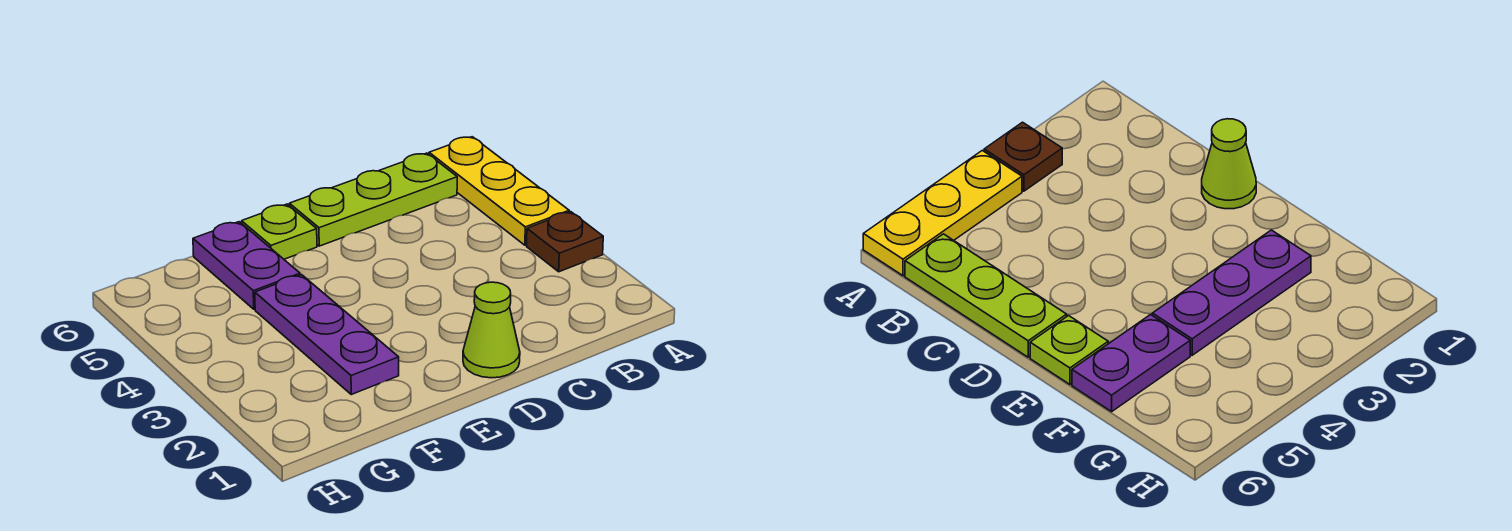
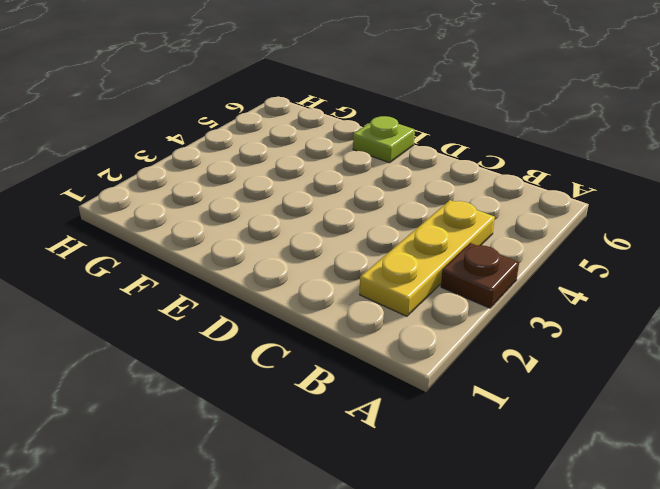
yellow 1x3 plate [360,200,495,316] -> yellow 1x3 plate moved to [429,137,569,245]
none -> lime 1x3 plate [289,153,457,246]
none -> lime 1x1 cone [463,282,520,378]

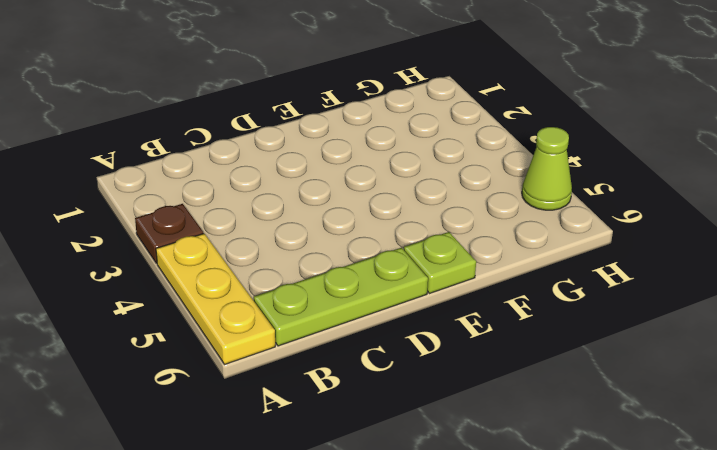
lime 1x1 cone [522,127,572,210] -> lime 1x1 cone moved to [463,282,520,378]
none -> purple 1x3 plate [255,275,399,394]
none -> purple 1x2 plate [193,222,300,309]

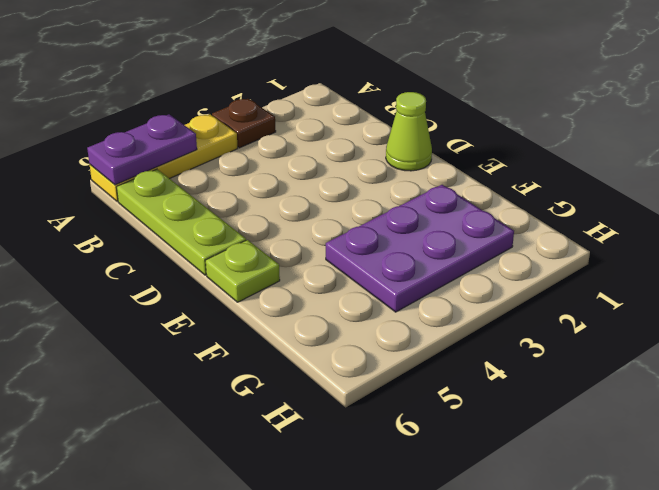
purple 1x2 plate [87,114,197,185] -> purple 1x2 plate moved to [193,222,300,309]
purple 2x3 plate [326,185,514,312] -> purple 1x3 plate [255,275,399,394]

